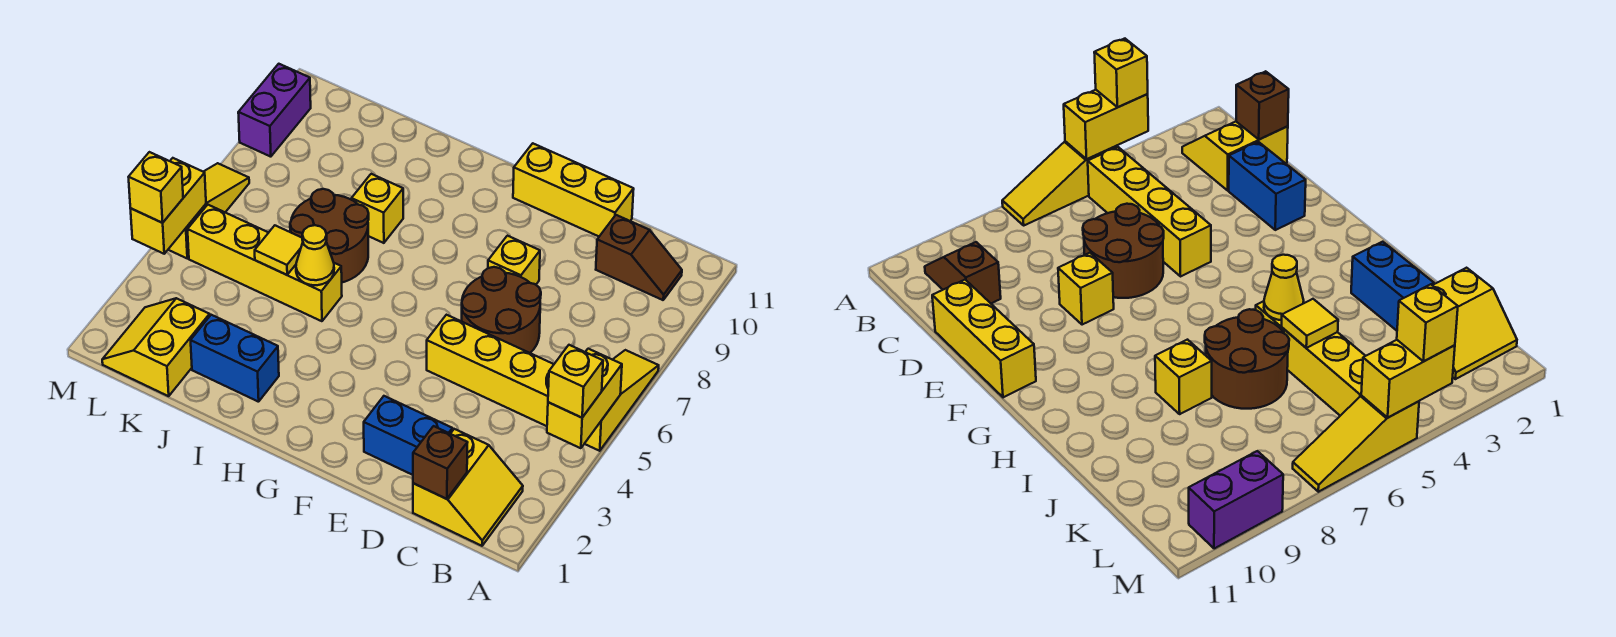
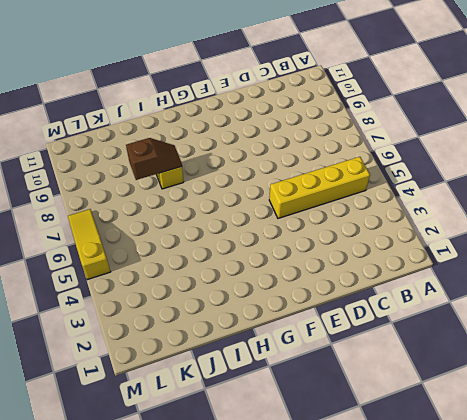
brown 1x2 slope [126,138,182,180] -> brown 1x2 slope moved to [596,215,682,300]
none -> yellow 1x3 slope [585,350,659,451]
none -> yellow 2x2 slope [413,429,523,546]
none -> blue 1x2 brick [364,396,452,475]

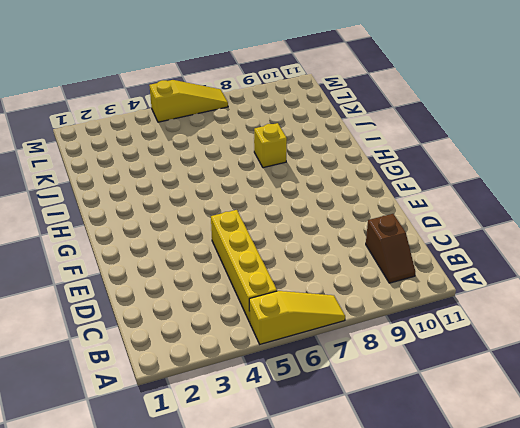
none -> yellow 2x2 slope [413,429,523,546]
none -> blue 1x2 brick [364,396,452,475]
none -> brown 2x2 round brick [462,267,541,353]

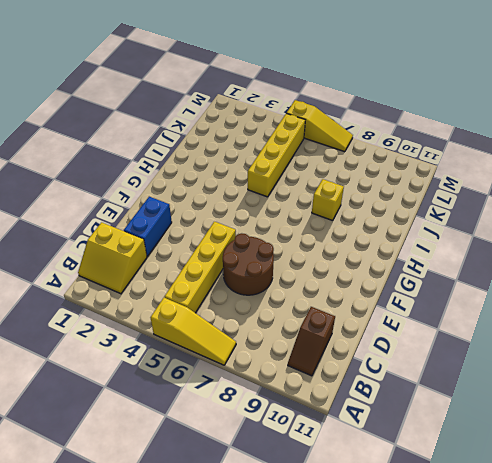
none -> yellow 1x3 brick [513,143,634,236]
none -> yellow 1x1 brick [488,236,540,285]
none -> blue 1x2 brick [191,315,279,402]

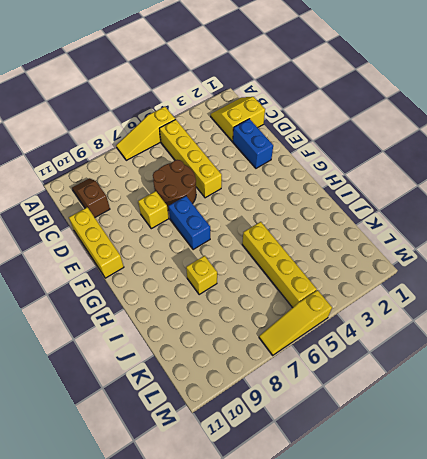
blue 1x2 brick [169,196,210,250] -> blue 1x2 brick moved to [191,315,279,402]
none -> brown 2x2 round brick [290,189,369,282]
none -> yellow 2x2 slope [102,298,210,396]
none -> purple 1x2 brick [238,64,311,157]

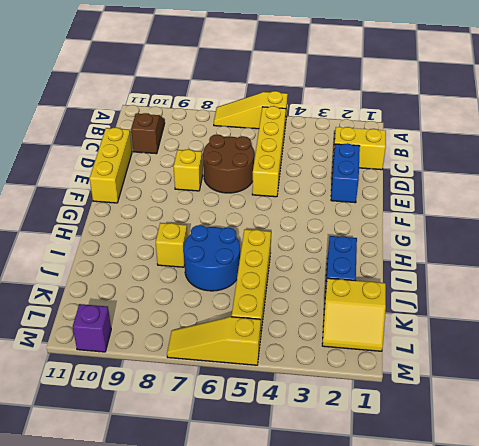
blue 2x2 round brick [184,225,240,291] -> brown 2x2 round brick [290,189,369,282]
purple 1x1 brick [73,304,111,352] -> purple 1x2 brick [238,64,311,157]
none -> yellow 1x2 brick [547,349,622,448]
none -> brown 1x1 brick [413,426,468,499]
none -> yellow 1x1 cone [296,225,334,285]

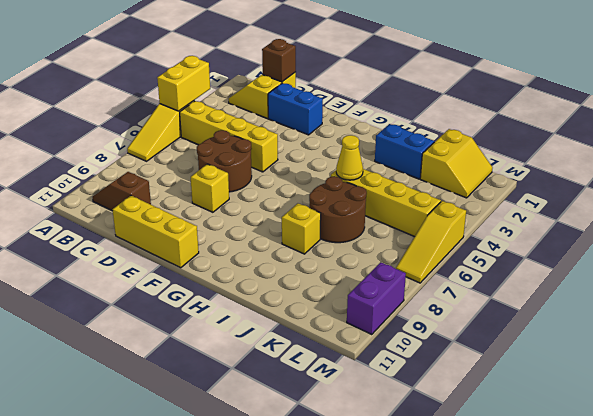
none -> yellow 1x1 tile [255,226,303,275]
none -> yellow 1x2 brick [130,158,206,254]
none -> yellow 1x1 brick [548,345,603,418]

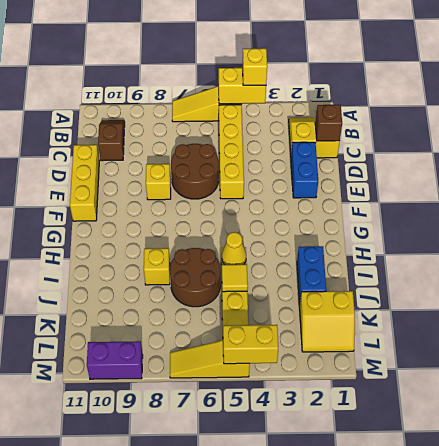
none -> yellow 1x1 brick [129,152,183,223]

